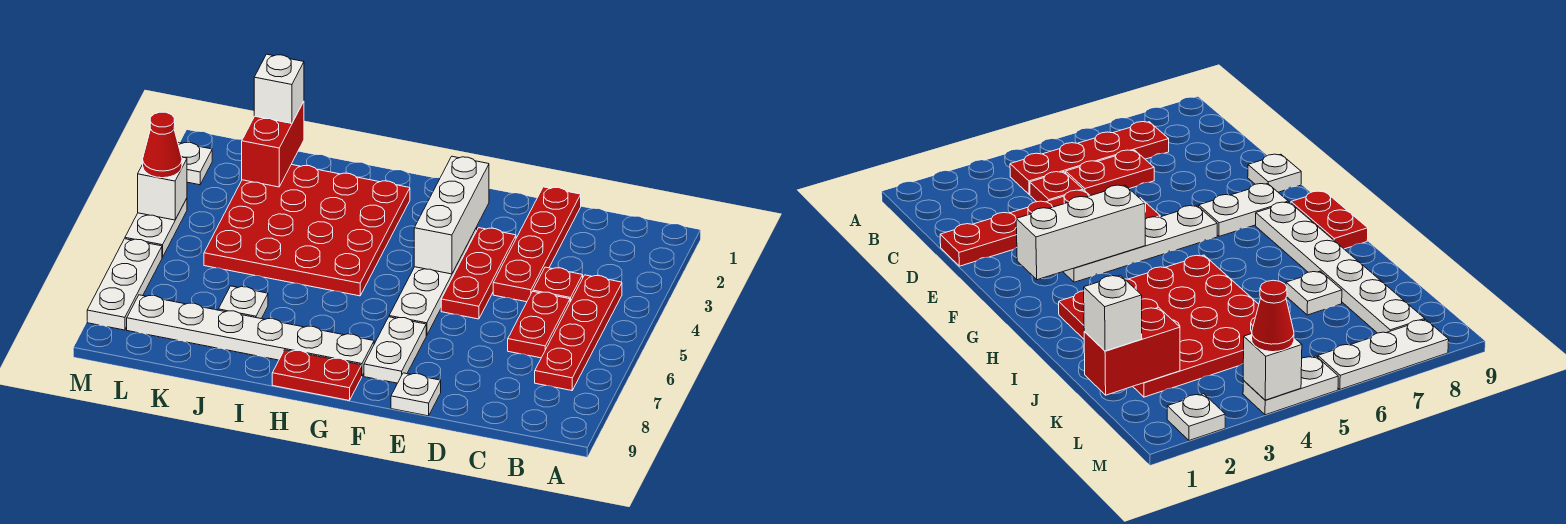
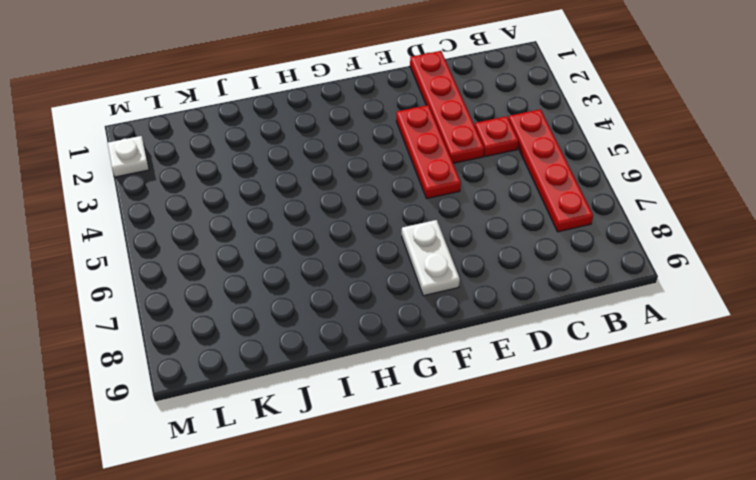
none -> red 1x2 plate [508,292,570,358]
none -> white 1x1 plate [391,373,441,416]
none -> white 1x4 plate [389,228,477,336]

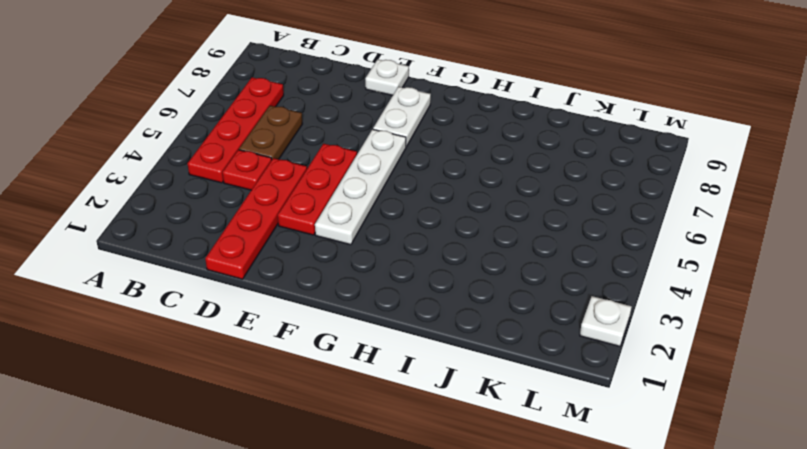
brown 1x2 plate [239,106,303,159] -> red 1x2 plate [508,292,570,358]
none -> white 1x6 plate [127,295,374,376]
none -> red 1x2 plate [272,350,362,400]
none -> red 4x4 plate [204,165,410,296]

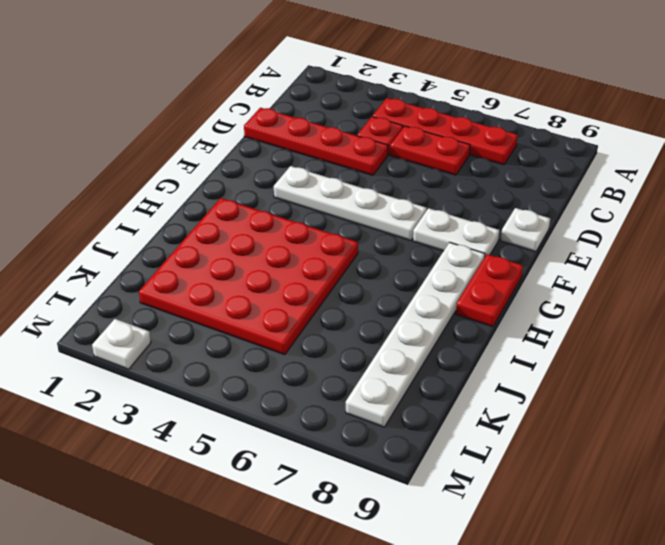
none -> red 1x3 plate [441,228,516,319]
none -> white 1x1 plate [218,286,268,319]
none -> white 1x2 plate [125,198,187,257]

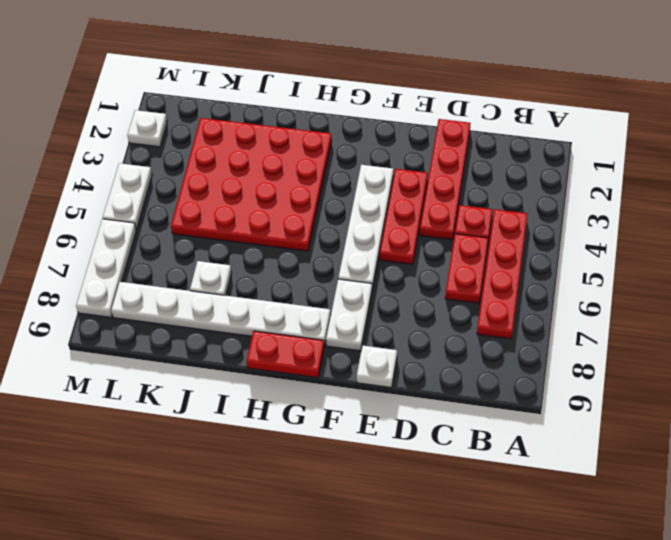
none -> white 1x3 brick [414,156,489,274]
none -> red 1x2 brick [242,101,304,187]
none -> white 1x1 brick [138,157,187,220]

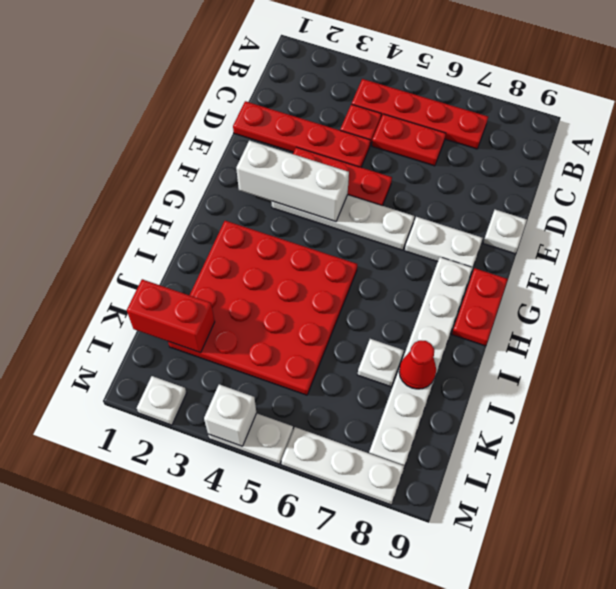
red 1x1 cone [399,340,436,389] -> red 1x1 cone moved to [143,112,182,178]
none -> white 1x1 brick [254,54,304,123]

